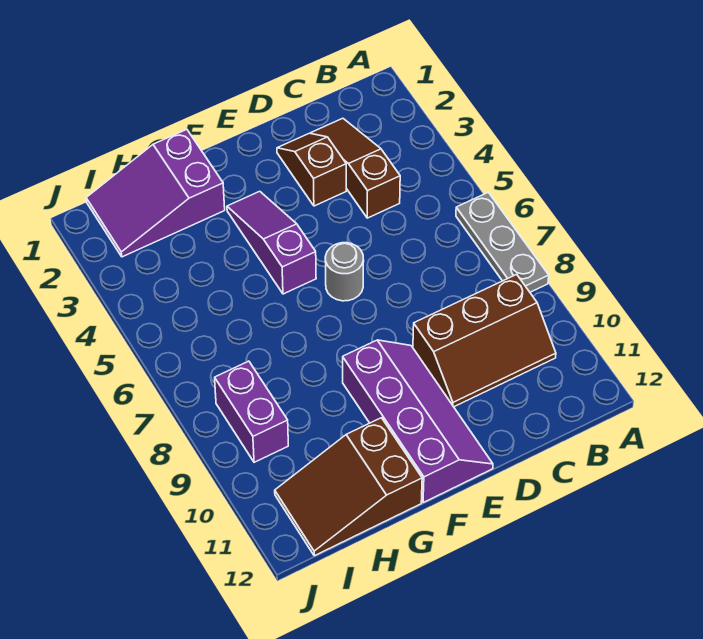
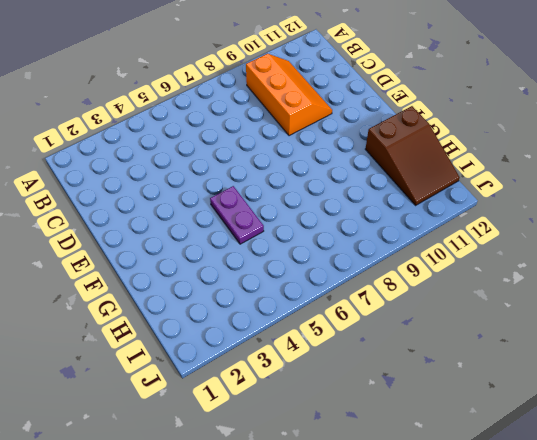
orange 2x3 slope [246,54,332,136] -> brown 2x3 slope [413,274,556,407]
purple 1x2 plate [210,186,264,244] -> purple 1x3 slope [227,191,316,294]
none -> grey 1x3 plate [456,192,549,292]
none -> brown 1x3 slope [311,118,400,218]

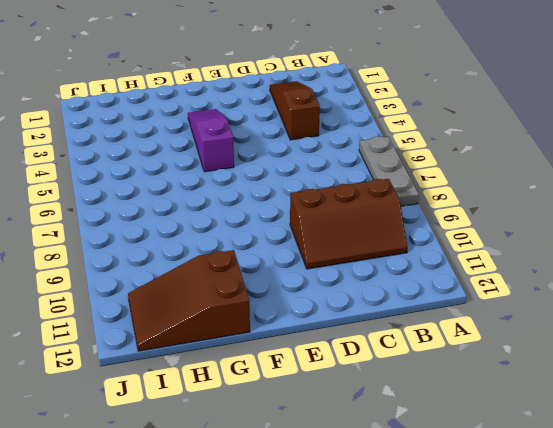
none -> brown 1x2 slope [277,133,346,206]
none -> grey 1x1 round brick [325,243,364,301]

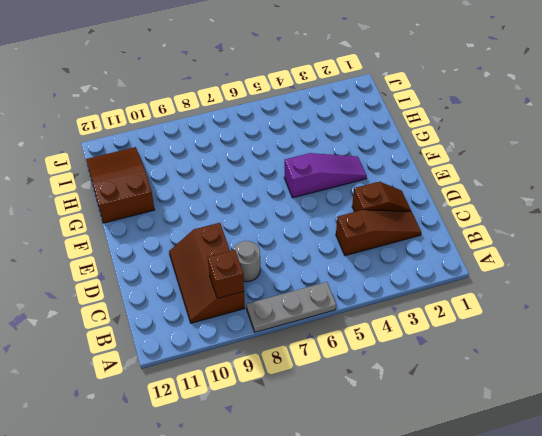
brown 1x1 brick [208,250,244,299] -> none
grey 1x1 round brick [233,241,260,282] -> grey 1x1 round brick moved to [325,243,364,301]
none -> purple 2x4 slope [343,340,493,503]
none -> purple 2x3 slope [86,129,225,257]

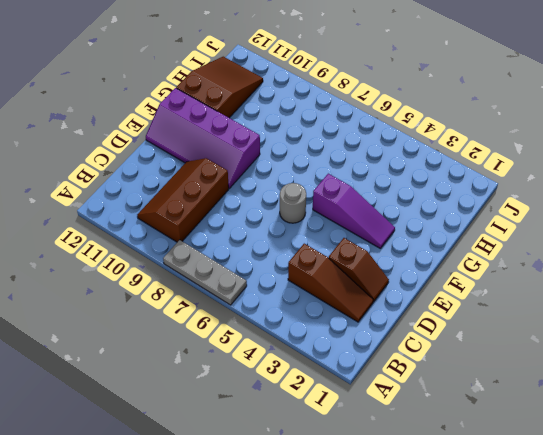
none -> purple 2x3 slope [86,129,225,257]
none -> purple 1x2 brick [215,361,288,462]

